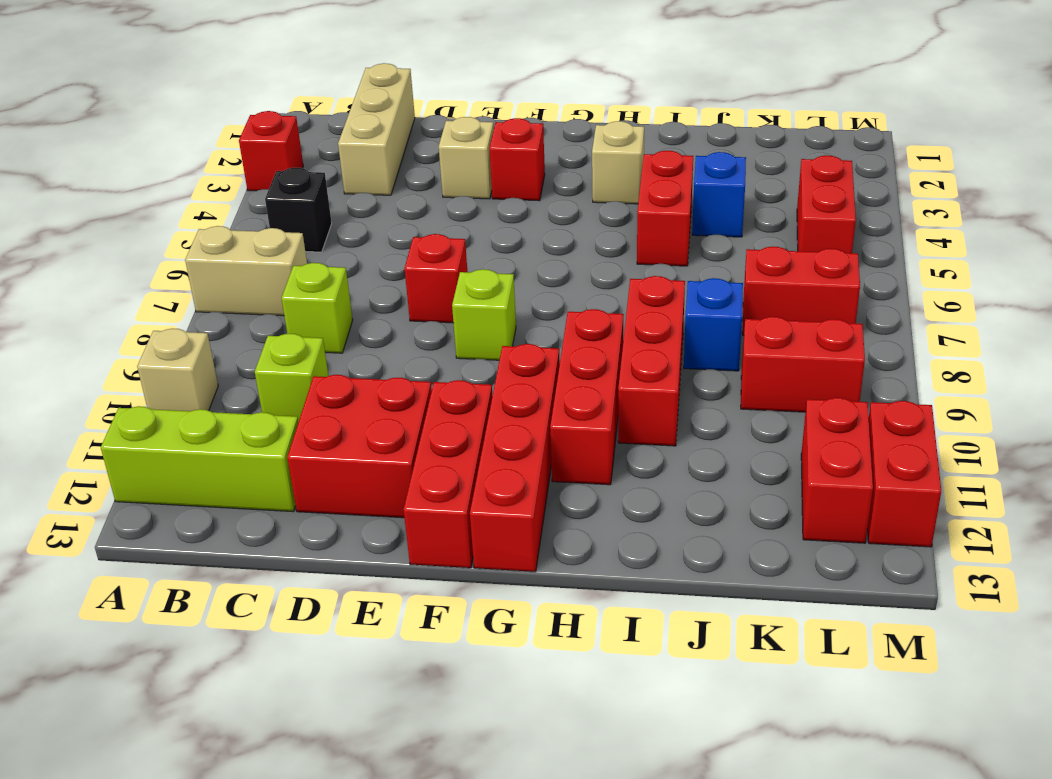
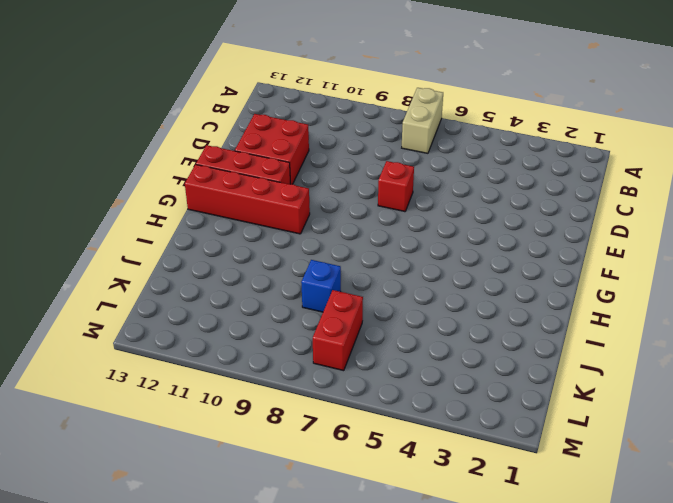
none -> red 1x1 brick [239,111,303,191]
none -> tan 1x1 brick [137,328,218,411]
none -> lime 1x3 brick [101,406,298,512]

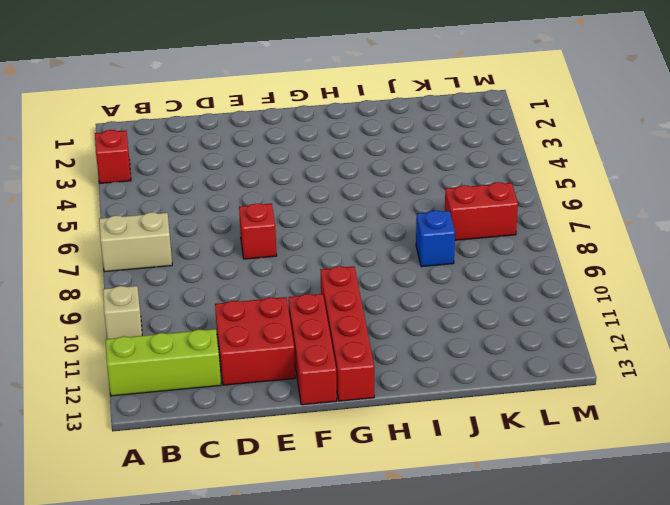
none -> black 1x1 brick [265,168,332,252]
none -> tan 1x3 brick [338,63,415,195]
none -> lime 1x1 brick [282,263,353,353]

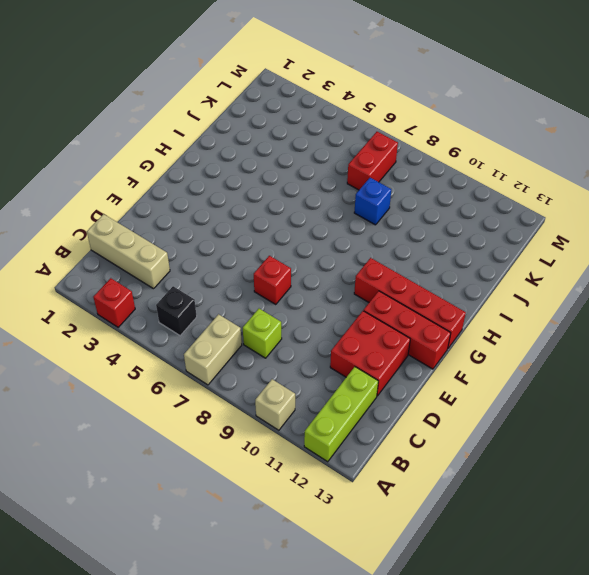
none -> lime 1x1 brick [255,334,328,422]
none -> tan 1x1 brick [439,117,494,199]
none -> red 1x1 brick [489,118,545,201]

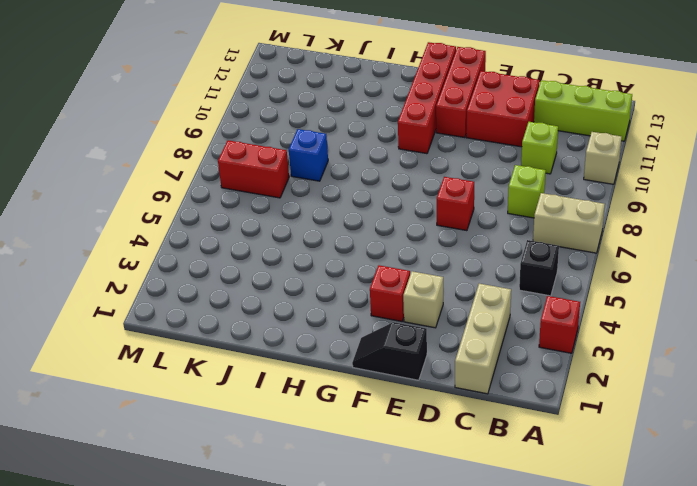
black 1x2 slope [352,322,427,380] -> none
none -> lime 1x1 brick [452,269,516,360]
none -> tan 1x1 brick [592,121,644,204]
none -> red 1x3 brick [550,309,624,485]

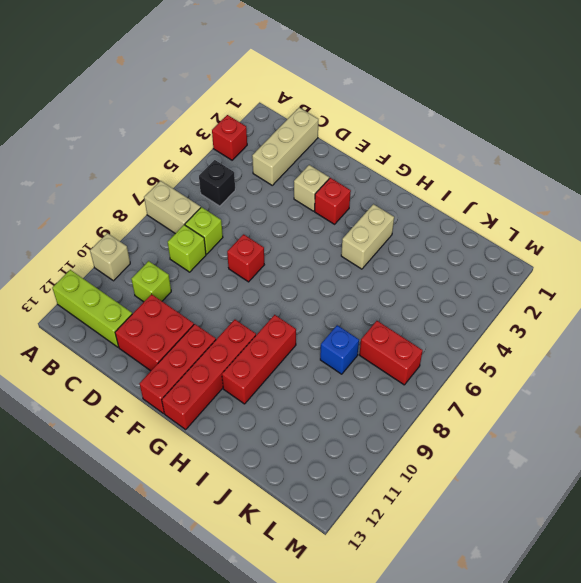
lime 1x1 brick [185,207,223,254] -> lime 1x1 brick moved to [452,269,516,360]
tan 1x2 brick [341,204,394,269] -> tan 1x1 brick [592,121,644,204]
none -> red 1x2 brick [637,151,693,266]
none -> red 1x3 brick [618,276,685,446]
none -> blue 1x1 brick [692,152,746,237]

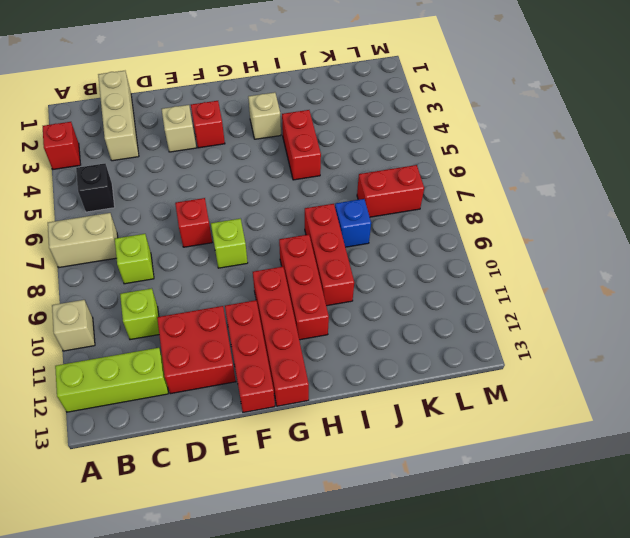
none -> blue 1x1 brick [692,152,746,237]
none -> red 1x2 brick [741,317,865,412]
none -> red 1x2 brick [797,155,856,253]

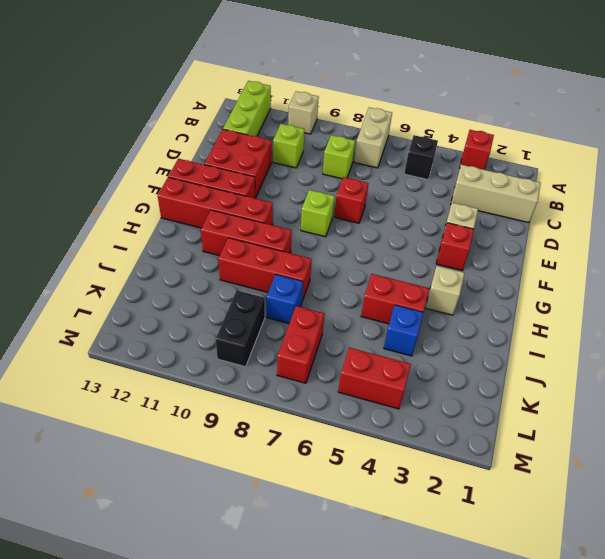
black 1x2 brick [216,290,265,367] -> red 1x2 brick [741,317,865,412]
none -> red 1x2 brick [801,398,873,543]
none -> red 1x2 brick [868,401,941,547]

